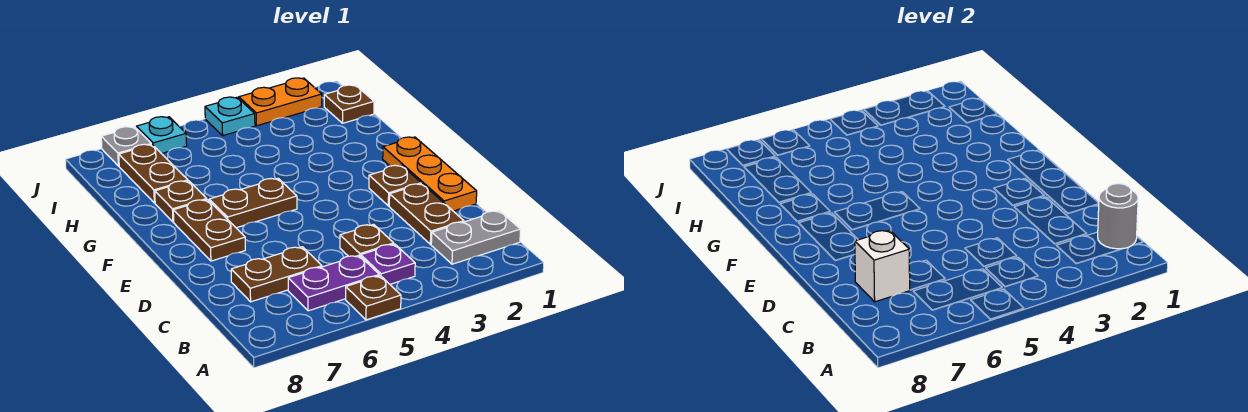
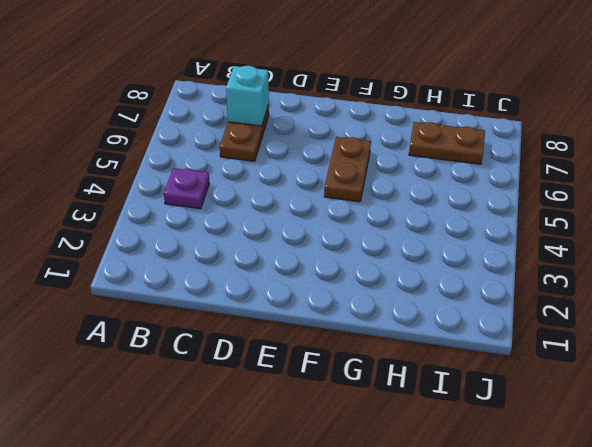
cyan 1x1 brick [226,66,269,126] -> white 1x1 brick [855,230,910,302]
none -> brown 1x1 plate [346,276,401,320]
none -> grey 1x2 plate [431,211,521,264]
none -> purple 1x2 plate [288,255,379,311]

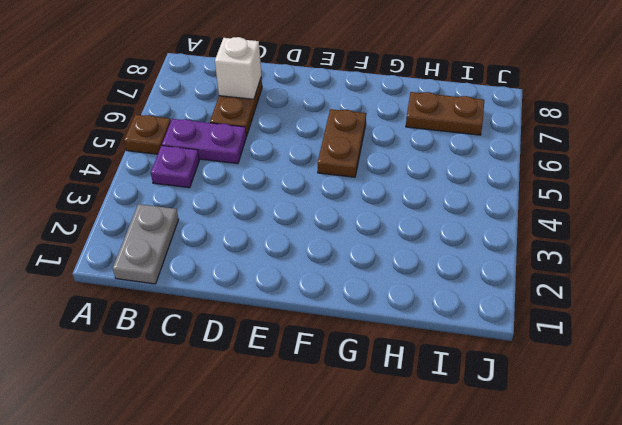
purple 1x2 plate [162,119,246,164] -> purple 1x2 plate turned to [288,255,379,311]
none -> brown 1x2 plate [389,184,464,244]
none -> brown 1x1 plate [340,224,394,257]
none -> orange 1x3 plate [383,137,477,211]

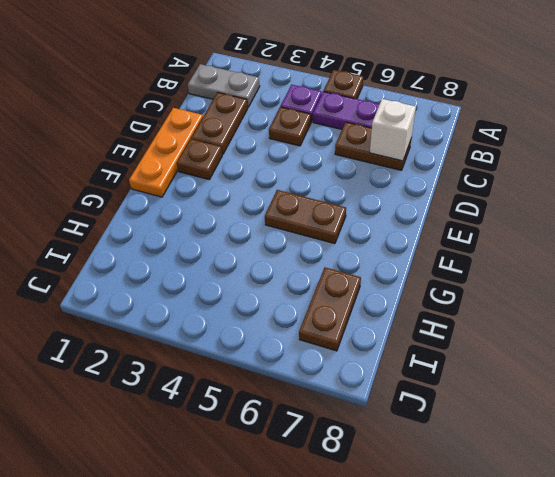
none -> brown 1x2 plate [173,200,245,261]
none -> brown 1x1 plate [155,181,207,222]
none -> brown 1x1 plate [324,85,374,123]

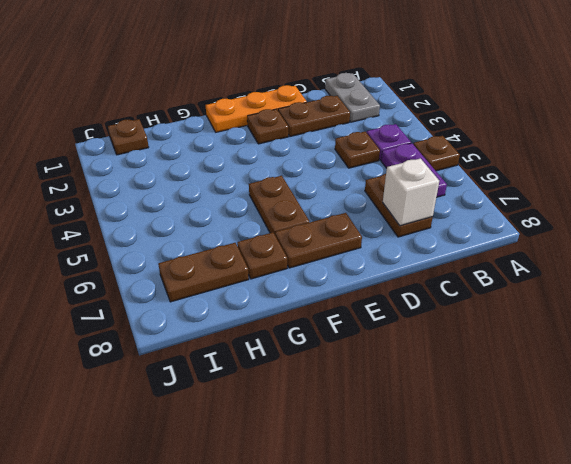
none -> orange 1x2 plate [239,78,322,126]
none -> cyan 1x1 plate [205,97,255,136]
none -> cyan 1x1 plate [136,117,187,154]

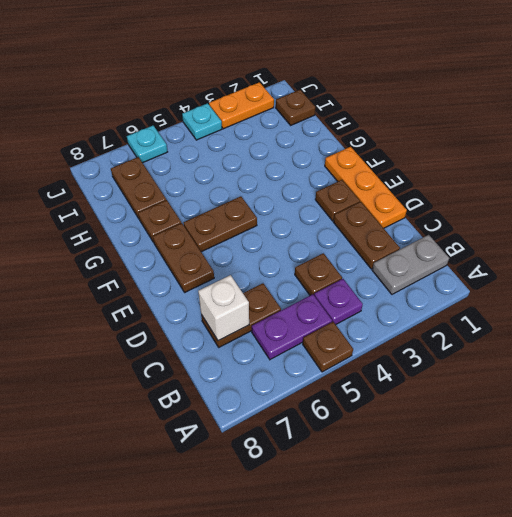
none -> grey 1x1 plate [101,127,151,166]
none -> grey 1x1 round brick [1098,183,1138,249]

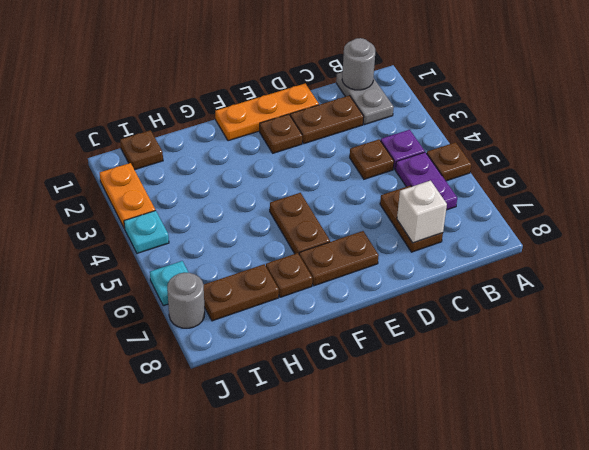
grey 1x1 round brick [167,273,205,328] -> grey 1x1 plate [101,127,151,166]

